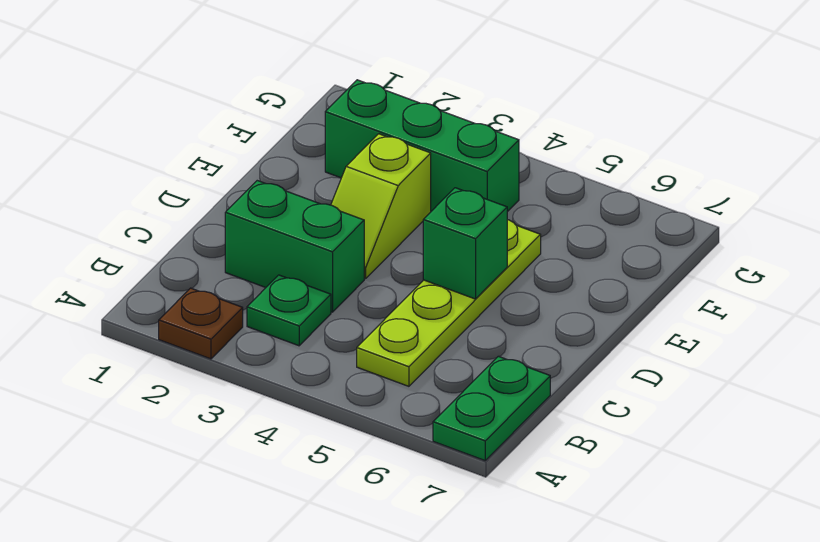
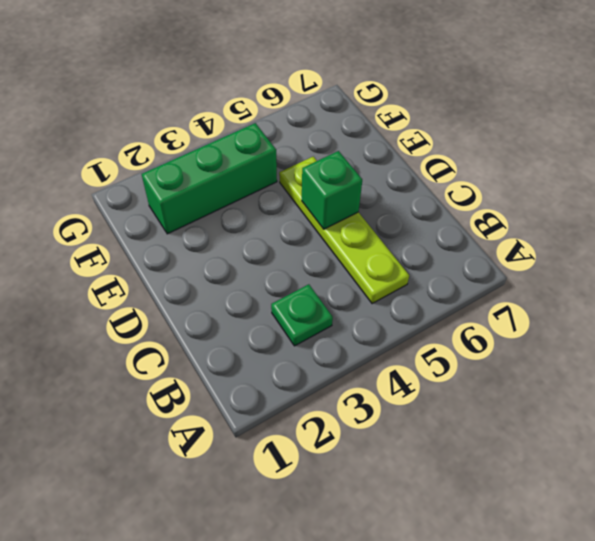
none -> brown 1x1 plate [159,288,243,359]
none -> green 1x2 plate [433,356,550,460]

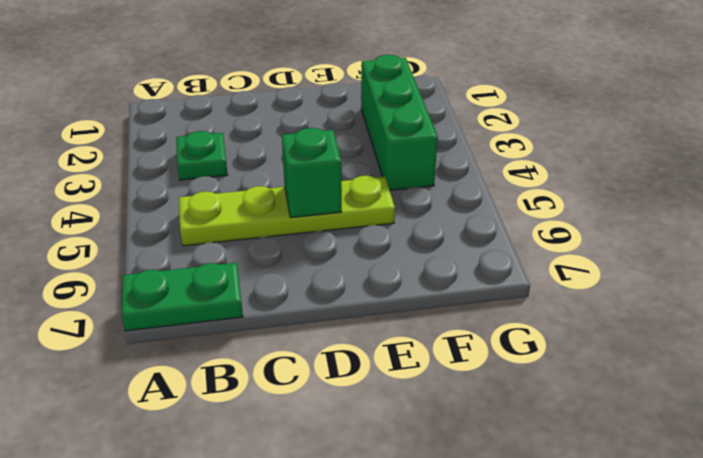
none -> brown 1x1 plate [159,288,243,359]
none -> green 1x2 brick [225,181,364,312]

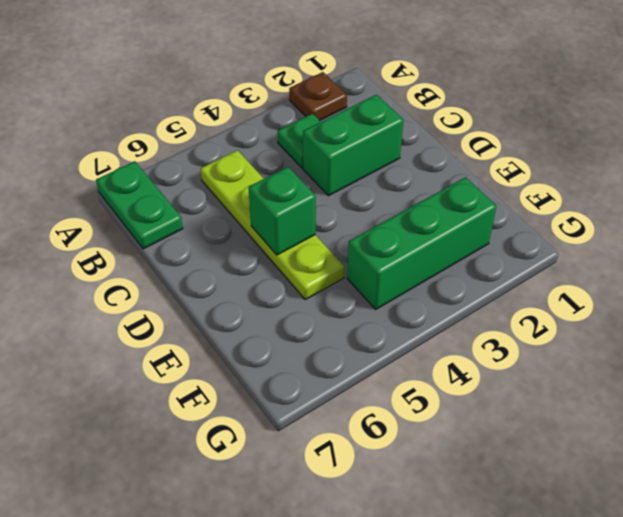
none -> lime 1x2 slope [331,134,431,279]

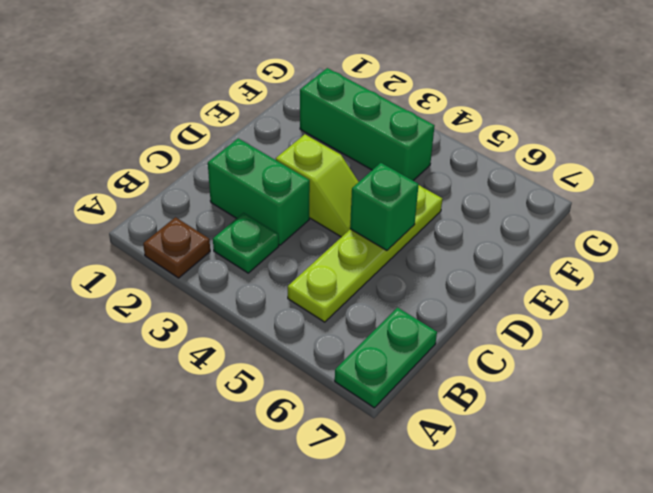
lime 1x2 slope [276,134,358,237] -> lime 1x2 slope turned to [331,134,431,279]

